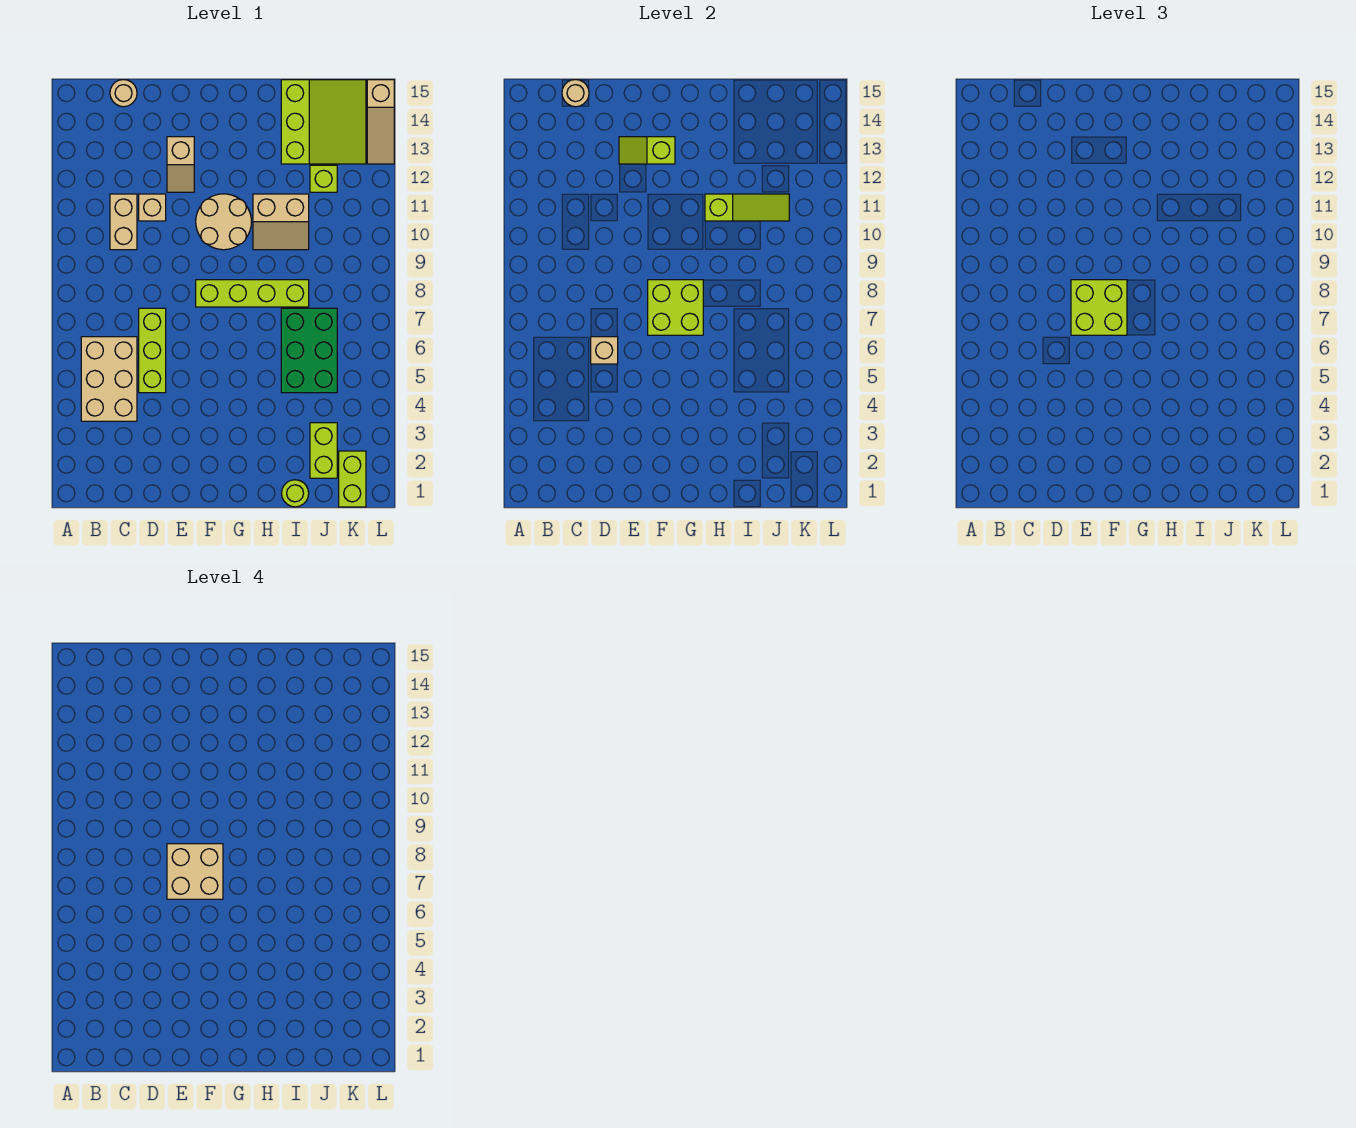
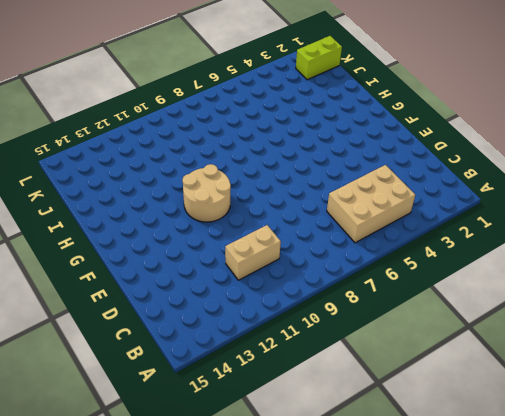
none -> tan 1x1 round brick [110,80,137,107]
none -> lime 1x3 brick [139,308,166,393]
none -> tan 1x1 brick [139,194,166,221]

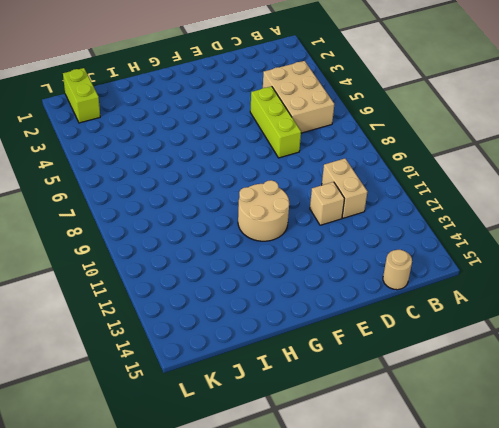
none -> tan 1x2 slope [167,137,194,192]
none -> lime 1x4 brick [196,280,309,307]
none -> tan 2x2 slope [253,194,309,250]

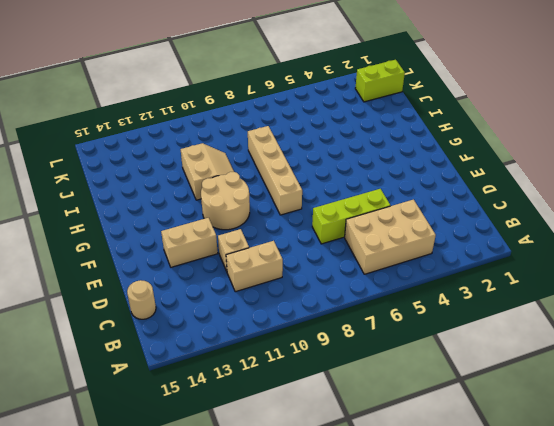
tan 1x2 brick [161,218,218,267] -> tan 1x2 slope [167,137,194,192]
tan 1x4 brick [248,126,302,215] -> lime 1x4 brick [196,280,309,307]
none -> lime 1x1 round brick [281,480,309,507]
none -> green 2x3 brick [281,308,337,393]
none -> lime 3x3 slope [281,80,366,164]

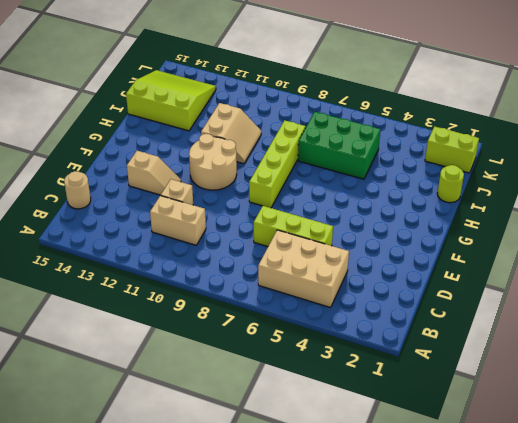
none -> lime 1x2 brick [310,423,337,478]
none -> lime 1x1 brick [310,165,337,192]
none -> tan 1x3 slope [367,80,394,164]

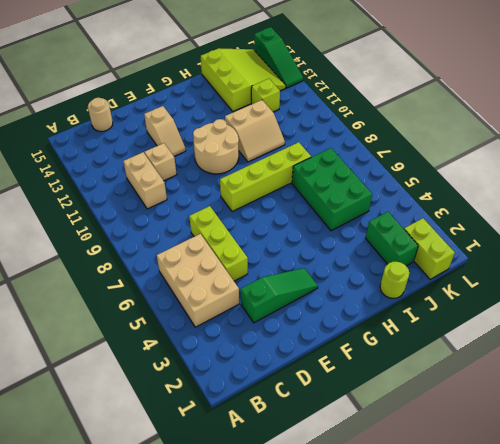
green 1x3 slope [241,268,318,323] -> none
green 1x2 brick [366,212,418,266] -> lime 1x2 brick [310,423,337,478]
green 1x3 slope [254,27,303,88] -> tan 1x3 slope [367,80,394,164]
none -> tan 1x1 round brick [562,80,589,107]
none -> tan 1x1 brick [591,337,618,364]
none -> lime 1x2 slope [619,137,675,164]

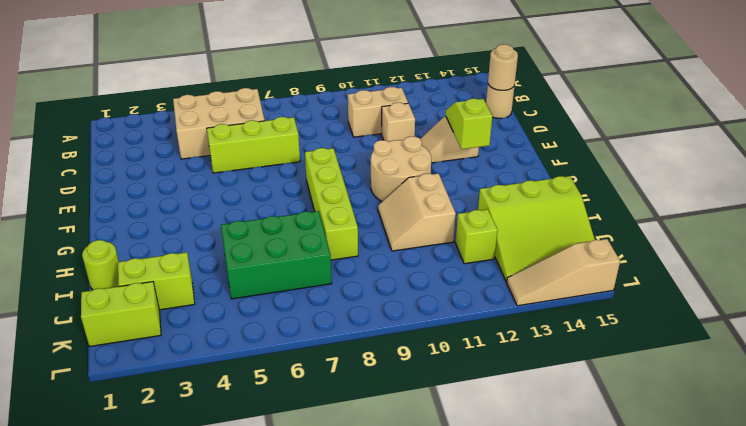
none -> tan 1x1 brick [591,337,618,364]
none -> lime 2x2 brick [648,280,703,335]
none -> lime 1x3 slope [705,194,789,221]

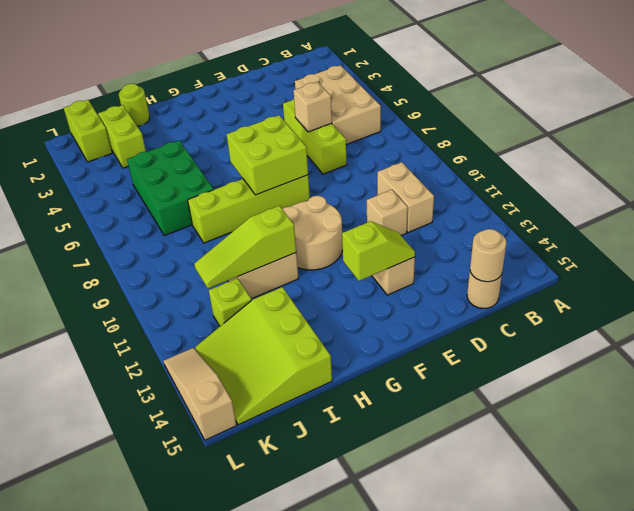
none -> lime 2x2 brick [1071,280,1127,335]
none -> tan 2x2 brick [167,844,223,899]

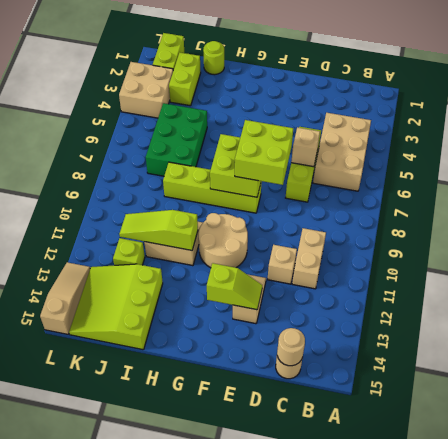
tan 2x2 brick [119,62,173,118] -> tan 2x2 brick moved to [167,844,223,899]

